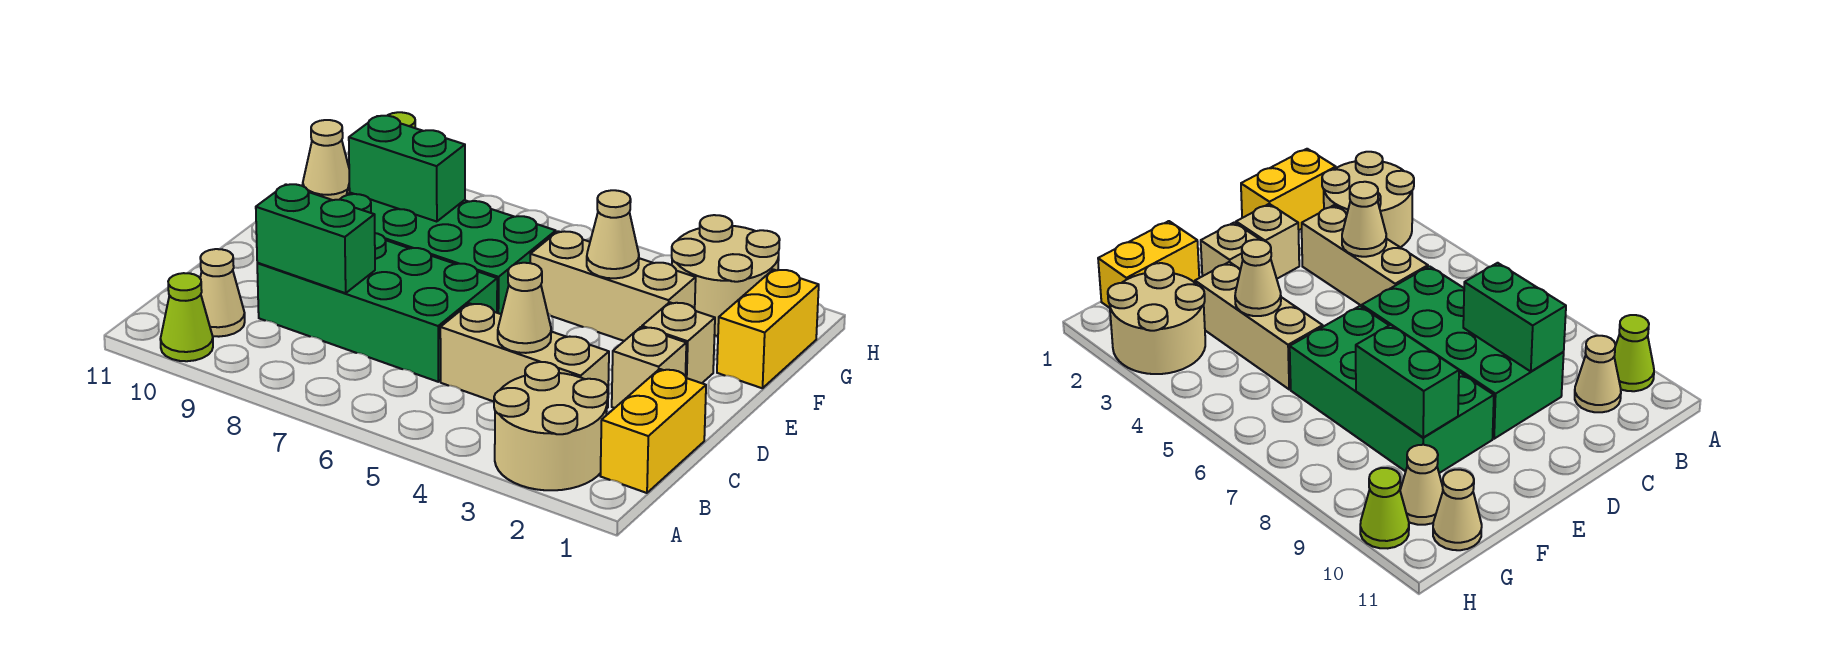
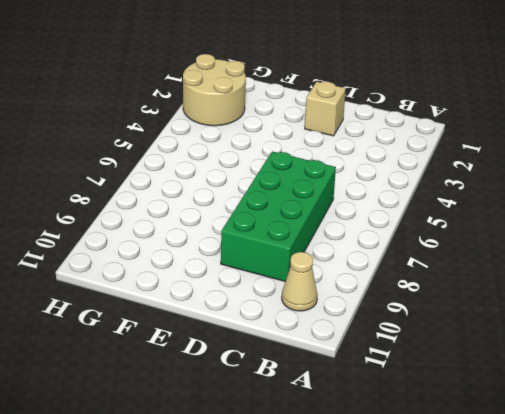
none -> tan 2x2 round brick [494,362,608,490]
none -> lime 1x1 cone [160,273,213,361]
none -> yellow 1x2 brick [600,369,706,493]

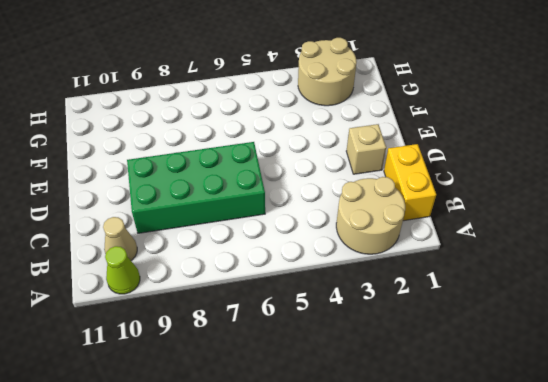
none -> tan 1x3 brick [440,303,609,408]
none -> tan 1x1 brick [642,302,715,383]
none -> green 2x4 brick [340,193,556,314]

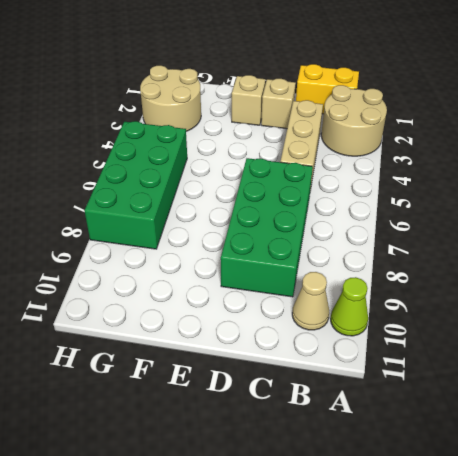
green 2x4 brick [84,121,187,249] -> green 2x4 brick moved to [340,193,556,314]
none -> yellow 1x2 brick [717,269,819,388]
none -> tan 1x3 brick [530,231,696,341]
none -> tan 1x1 cone [1400,445,1443,525]

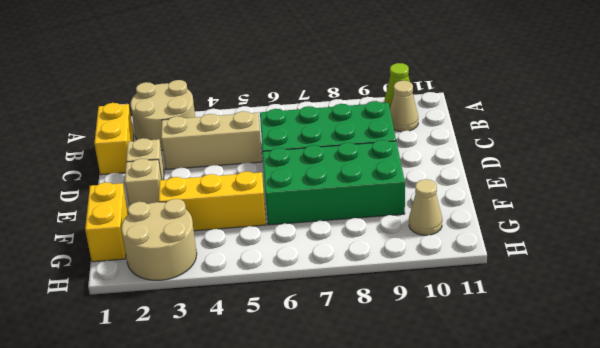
yellow 1x3 brick [159,171,266,231] -> tan 1x3 brick [530,231,696,341]
none -> tan 1x1 cone [303,120,349,200]
none -> lime 1x1 cone [1360,468,1409,548]
none -> tan 1x1 cone [498,263,551,353]

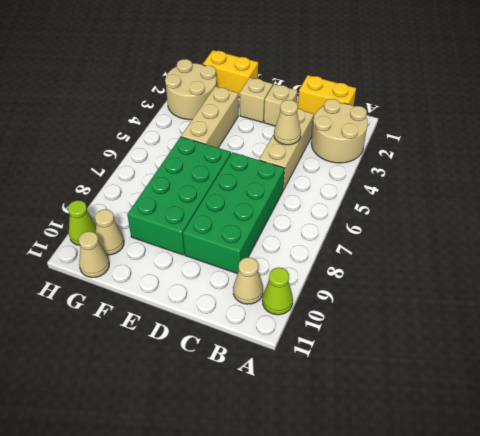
none -> green 1x2 brick [256,184,375,293]
none -> tan 1x1 cone [587,190,639,278]
none -> green 1x2 brick [349,116,465,222]

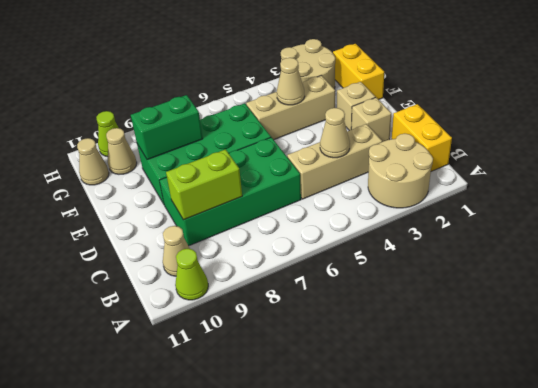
lime 1x2 brick [166,149,242,220] -> green 1x2 brick [256,184,375,293]

